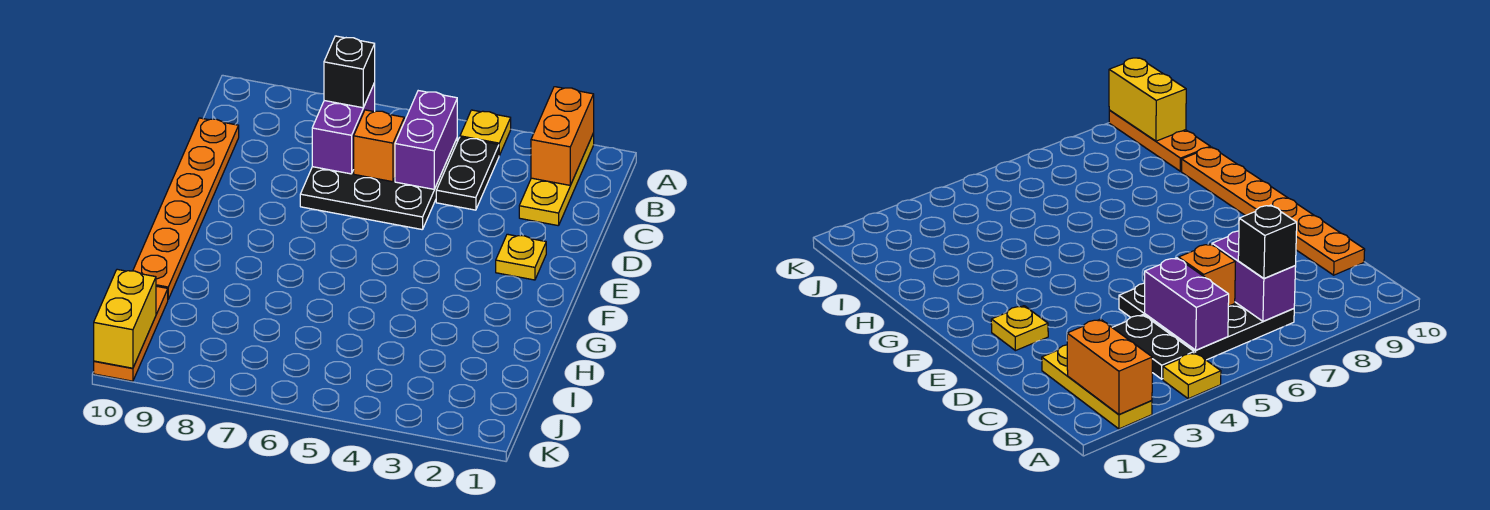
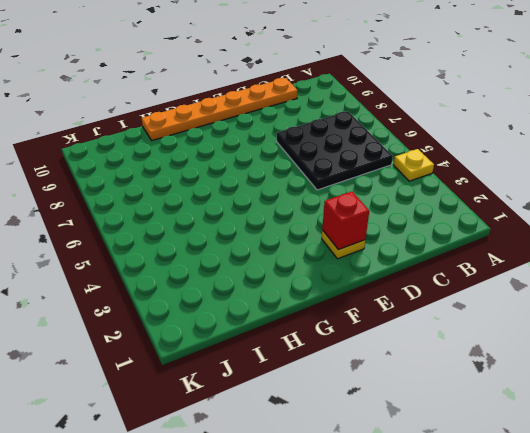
red 1x1 brick [322,192,369,250] -> none
none -> yellow 1x3 plate [519,133,594,226]
none -> black 1x2 plate [436,137,499,210]
none -> orange 1x3 plate [94,286,168,381]

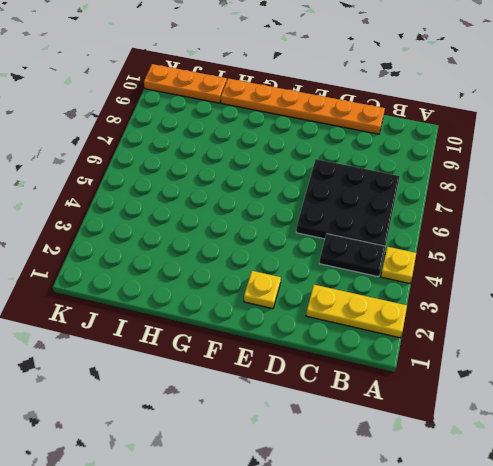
none -> orange 1x2 brick [531,87,594,185]
none -> purple 1x2 brick [395,91,457,189]
none -> purple 1x2 brick [312,83,375,174]

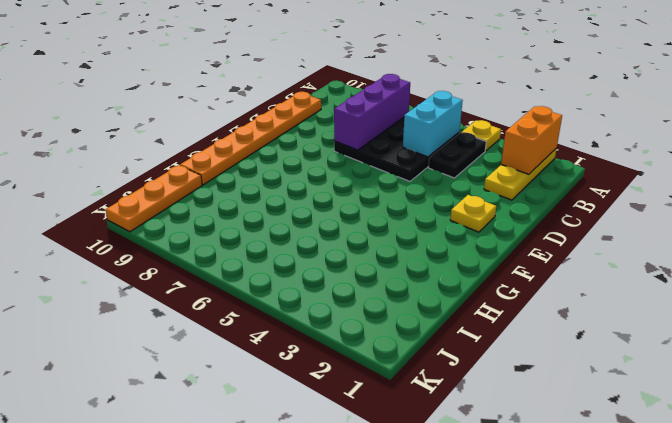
cyan 1x2 brick [403,91,463,157] -> purple 1x2 brick [395,91,457,189]
purple 1x3 brick [334,74,410,150] -> purple 1x2 brick [312,83,375,174]
none -> orange 1x1 brick [354,110,404,182]
none -> yellow 1x2 brick [94,269,156,368]
none -> black 1x1 brick [324,36,375,108]

